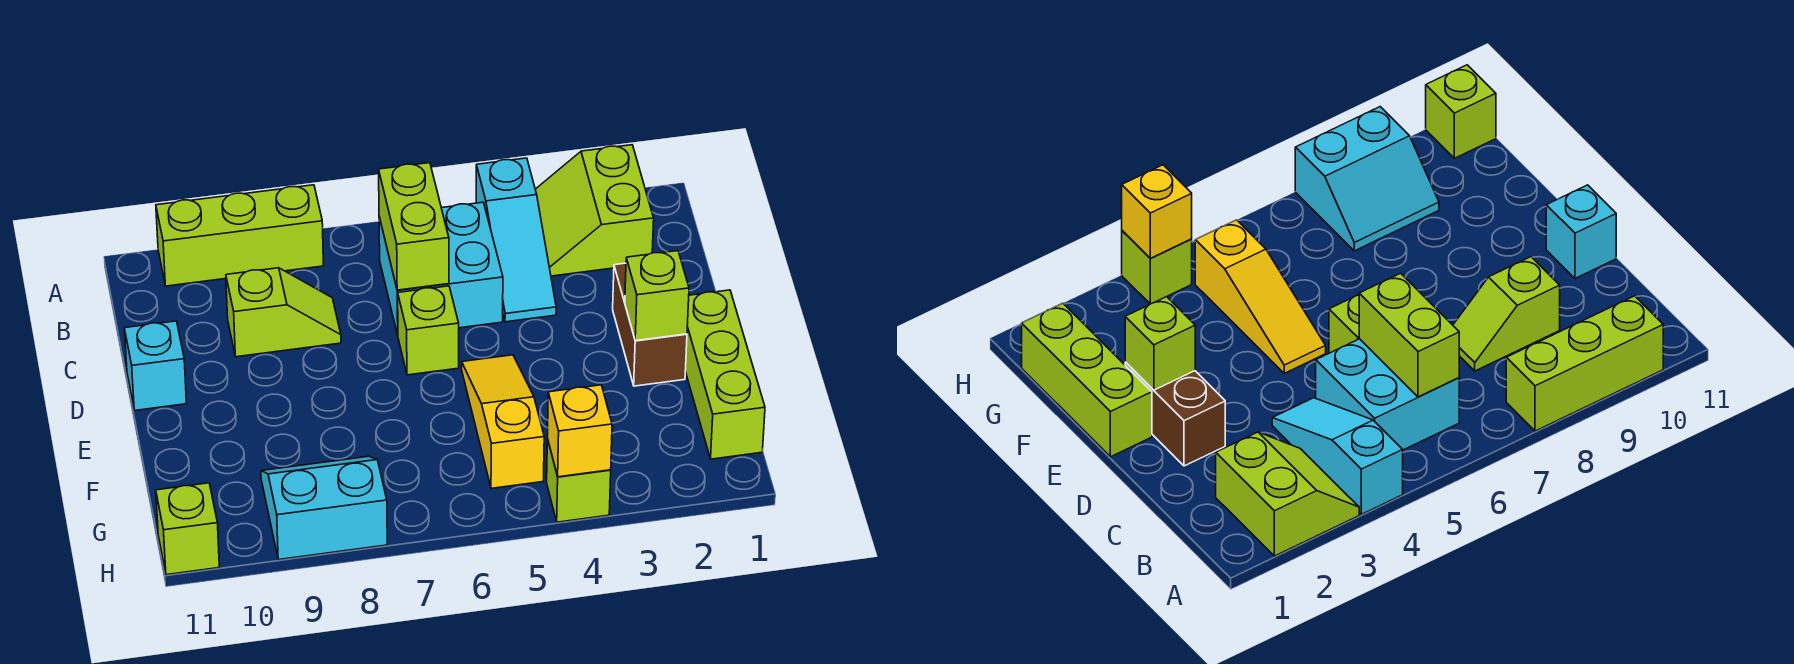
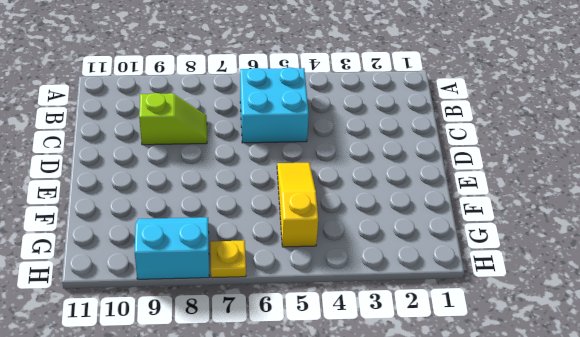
yellow 1x1 plate [210,241,246,278] -> none
none -> lime 2x2 slope [535,145,654,276]
none -> cyan 1x3 slope [476,158,556,322]
none -> lime 1x3 brick [156,185,323,286]

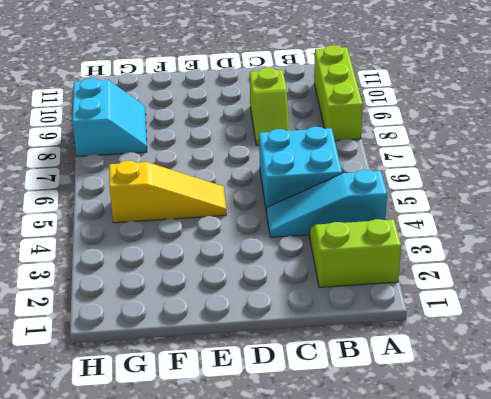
none -> brown 1x2 brick [613,263,687,386]
none -> lime 1x1 brick [398,286,459,375]
none -> cyan 1x1 brick [124,321,186,410]

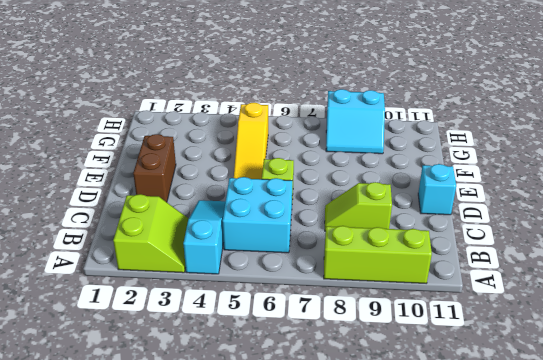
none -> lime 1x3 brick [685,290,765,459]
none -> lime 1x1 brick [547,439,611,522]
none -> lime 1x1 brick [156,483,219,575]

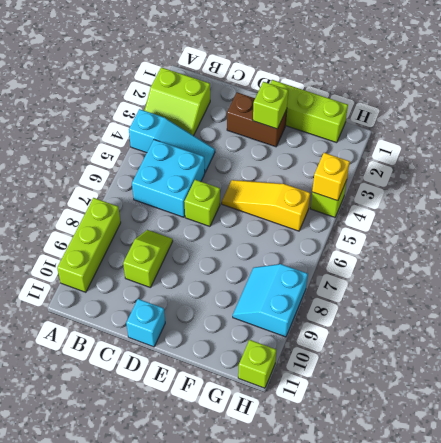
none -> lime 1x2 brick [379,163,449,290]

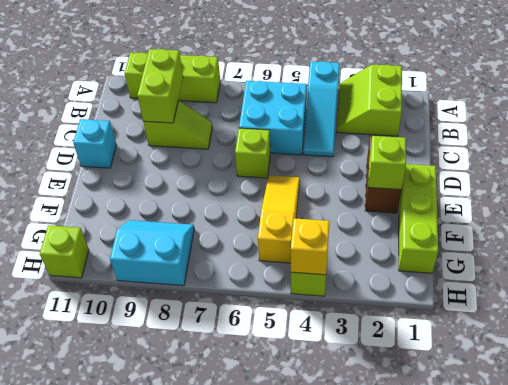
lime 1x2 brick [137,49,183,123] -> lime 1x2 brick moved to [379,163,449,290]

